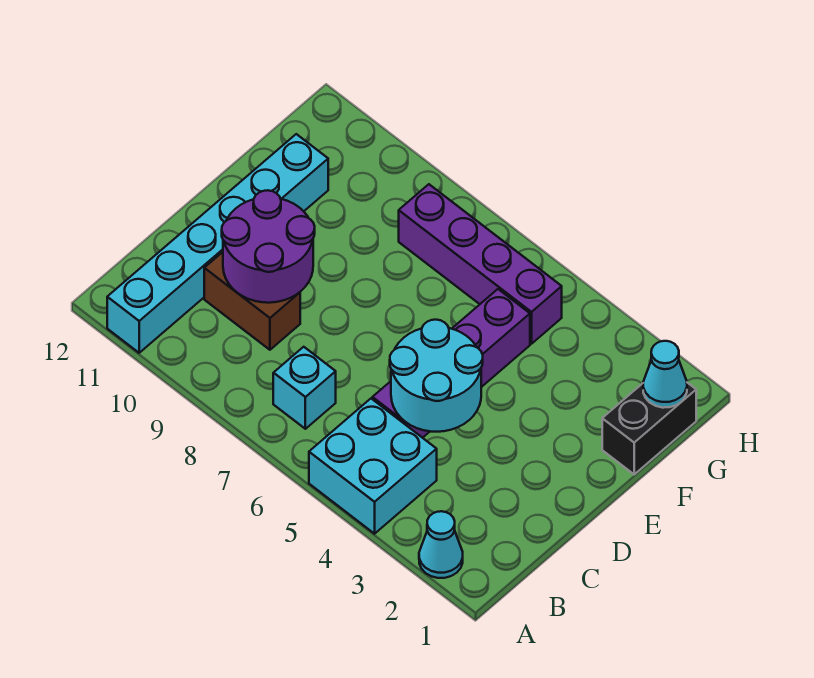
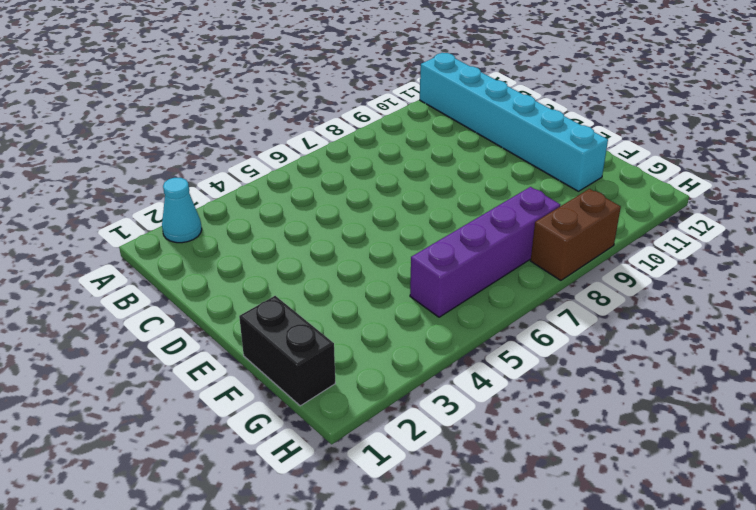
brown 1x2 brick [531,189,621,280] -> brown 1x2 brick moved to [204,252,300,350]
none -> cyan 2x2 brick [309,399,437,534]
none -> cyan 1x1 brick [273,347,336,429]

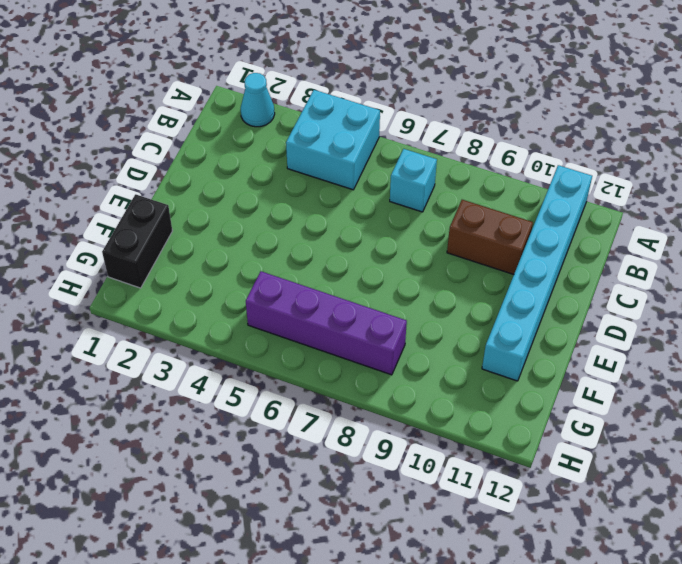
none -> purple 1x4 brick [372,289,530,438]
none -> cyan 2x2 round brick [390,320,483,432]

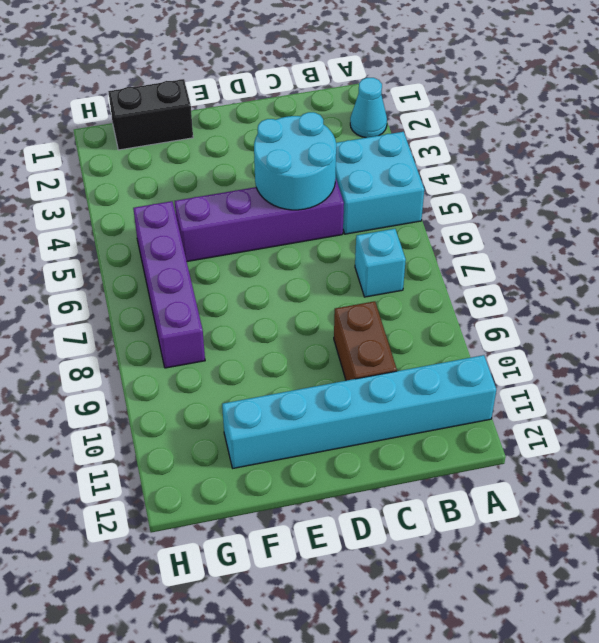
none -> purple 2x2 round brick [222,190,315,303]
none -> cyan 1x1 cone [643,341,687,408]

